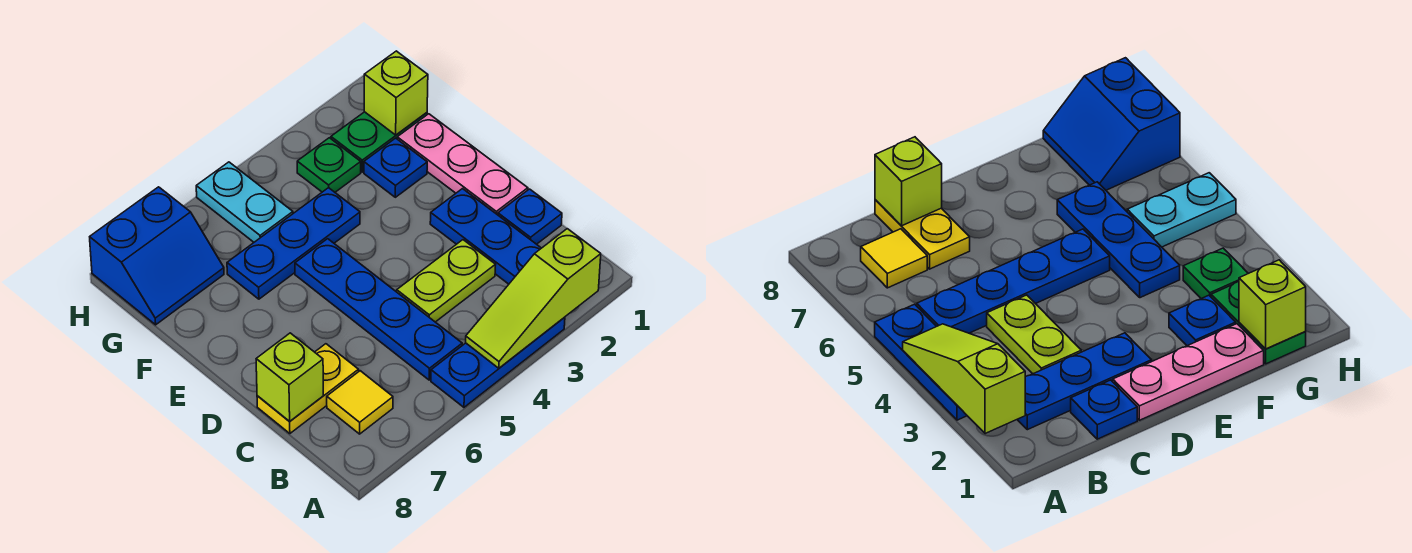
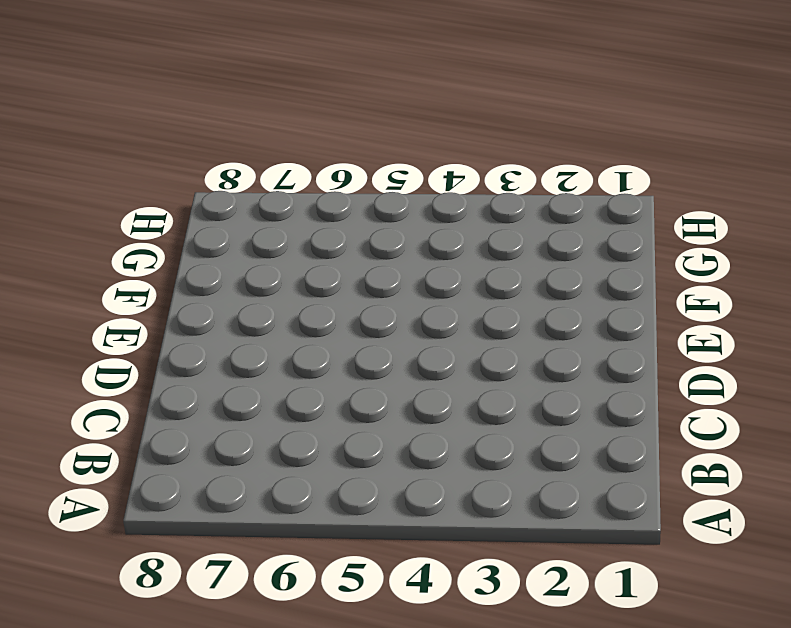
none -> blue 1x3 plate [431,317,565,407]
none -> blue 1x3 plate [430,189,541,284]
none -> blue 1x4 plate [295,239,462,380]

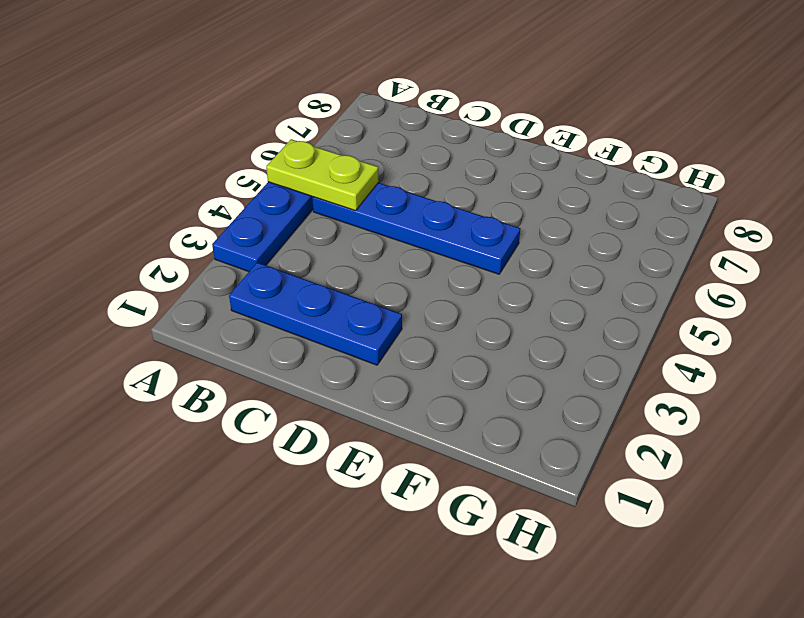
lime 1x2 plate [266,139,379,211] -> lime 1x2 plate turned to [397,240,495,322]
none -> yellow 1x1 tile [327,371,393,434]
none -> blue 1x1 plate [498,189,562,244]
none -> yellow 1x2 plate [257,344,359,434]

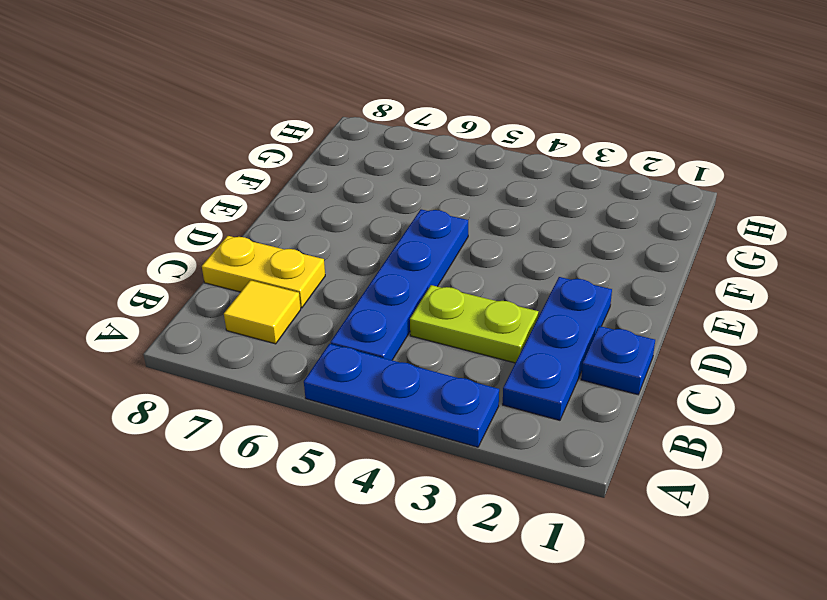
none -> pink 1x3 plate [397,114,528,215]
none -> blue 1x1 plate [364,138,427,197]
none -> blue 1x3 plate [227,188,360,299]

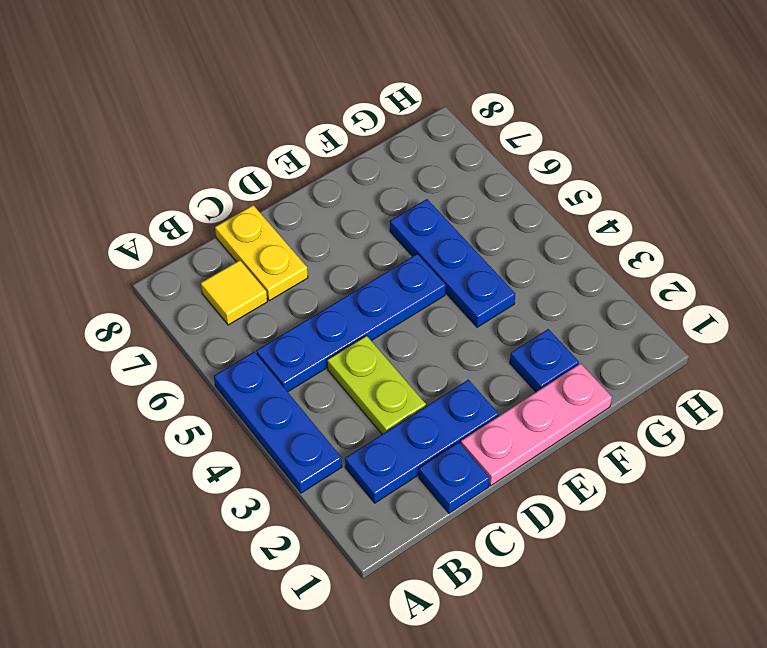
none -> green 1x2 plate [331,112,427,172]
none -> green 1x1 plate [297,138,361,192]
none -> cyan 1x2 plate [196,162,293,242]

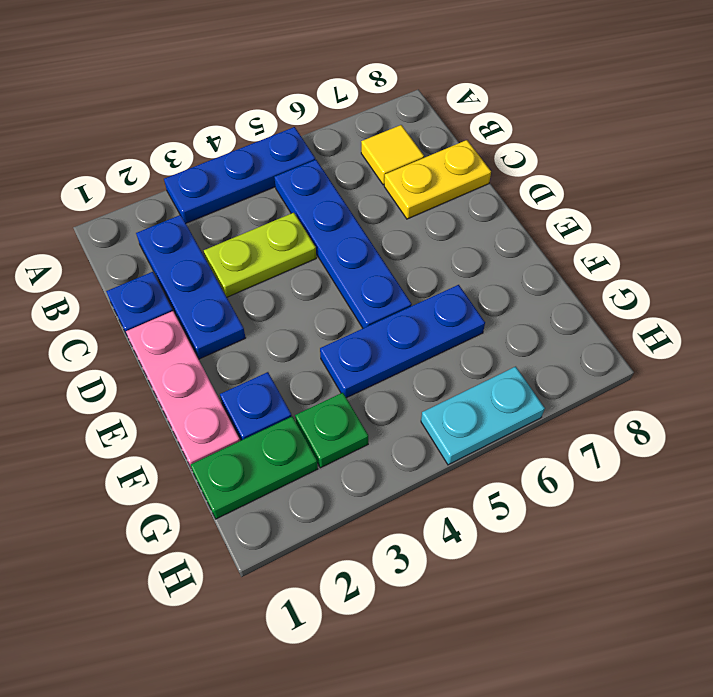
cyan 1x2 plate [421,367,545,465] -> cyan 1x2 plate turned to [196,162,293,242]
none -> blue 2x2 slope [90,187,224,325]
none -> lime 1x3 slope [466,229,601,368]
none -> lime 1x1 brick [256,333,323,422]

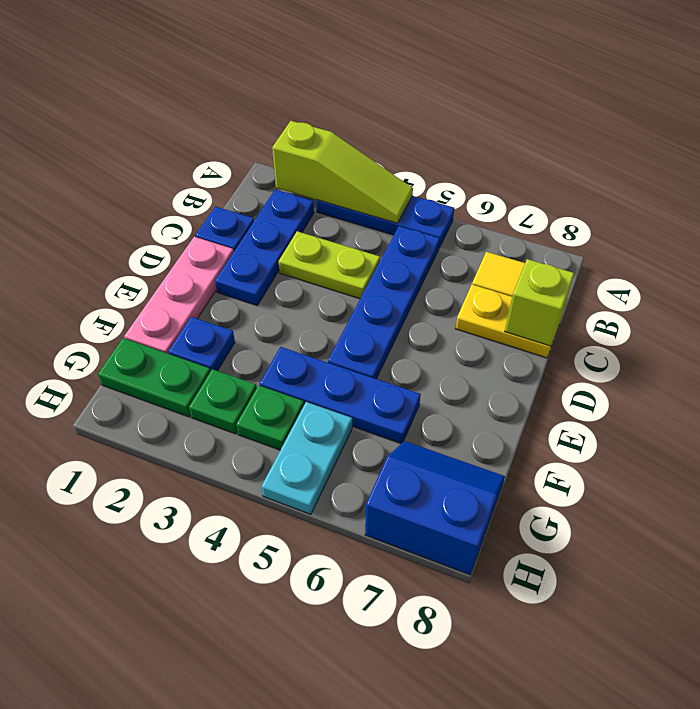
green 1x1 plate [236,385,304,450] -> none
none -> lime 1x1 brick [364,51,428,135]

